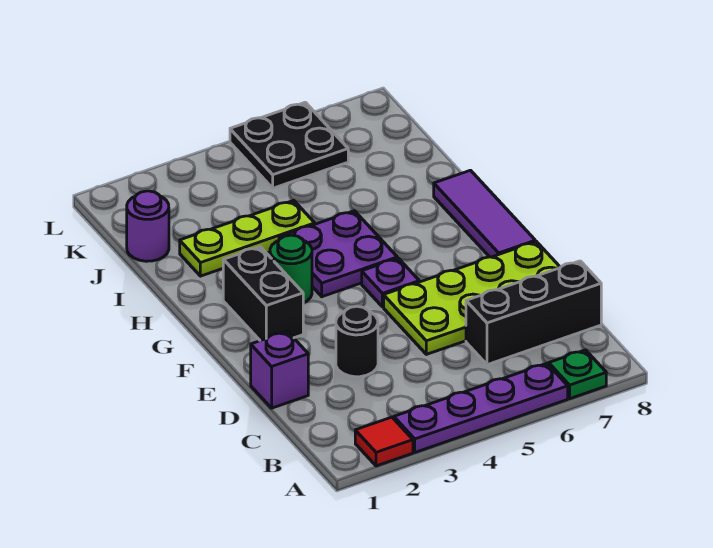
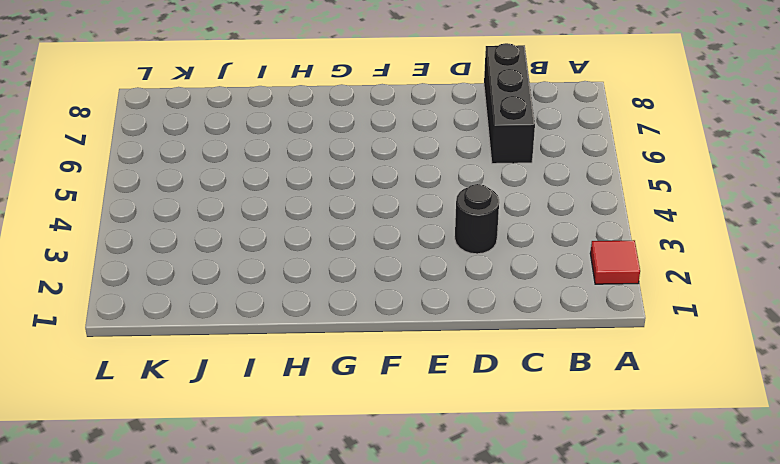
none -> purple 1x4 plate [394,363,568,452]
none -> green 1x1 plate [549,350,606,399]
none -> purple 1x1 brick [251,331,308,408]

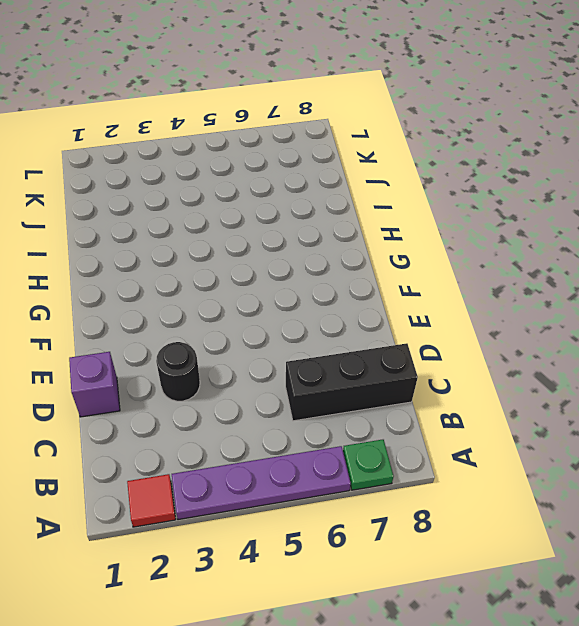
none -> lime 2x4 plate [384,242,560,354]
none -> black 1x2 brick [223,247,303,341]
none -> purple 1x1 plate [362,258,419,307]

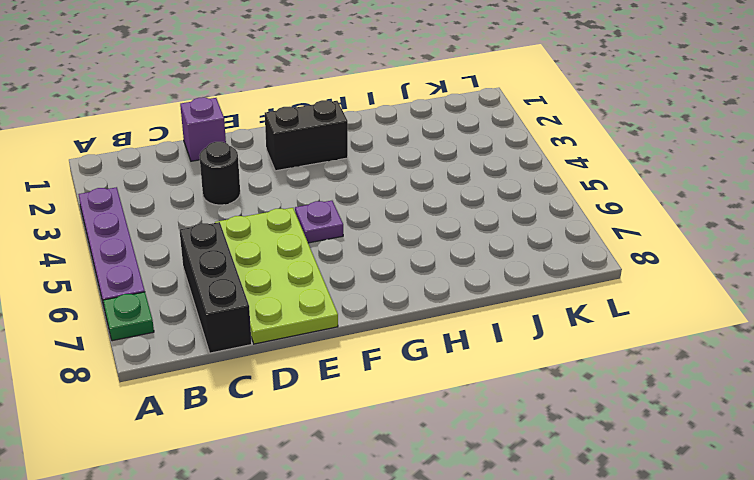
none -> red 1x1 tile [355,417,413,466]
none -> purple 1x3 tile [434,170,535,257]
none -> green 1x1 round brick [270,235,312,303]

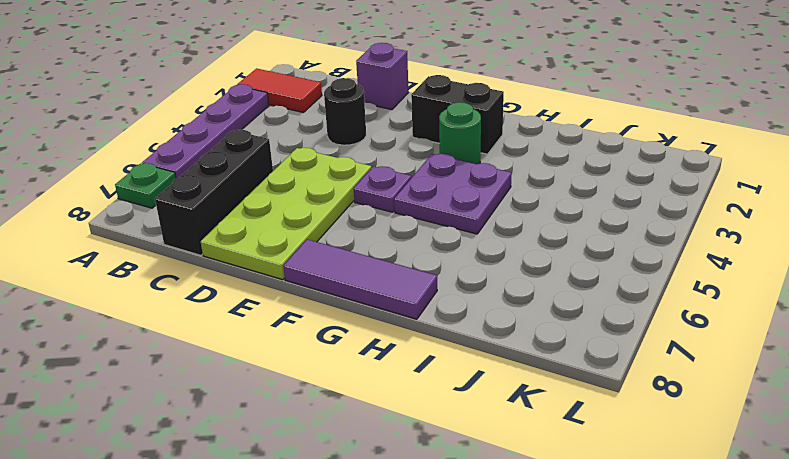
red 1x2 tile [237,68,322,113] -> red 1x1 tile [355,417,413,466]
none -> lime 1x3 plate [180,200,315,276]
none -> purple 1x1 round brick [127,191,169,261]
none -> black 2x2 plate [230,102,348,188]

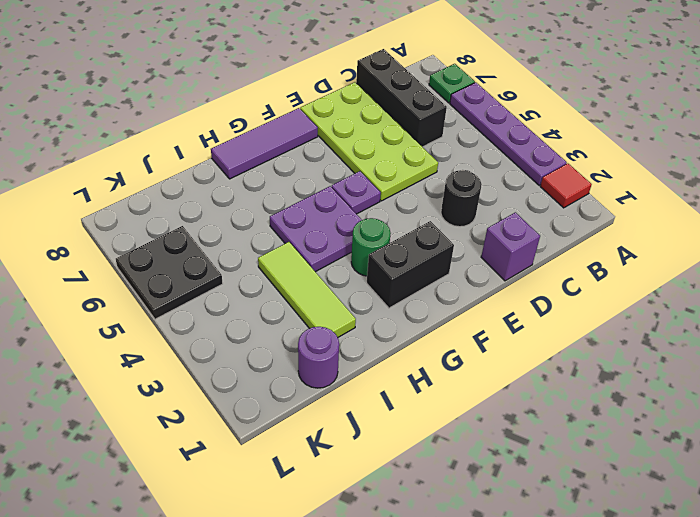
lime 1x3 tile [258,242,356,337] -> lime 1x3 plate [180,200,315,276]

